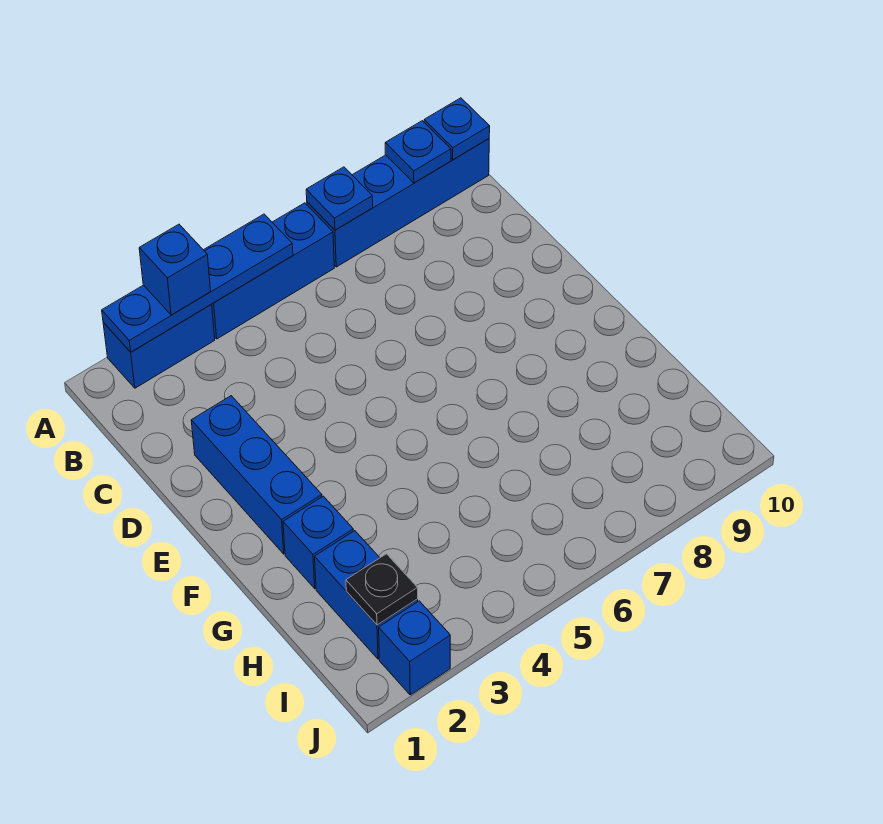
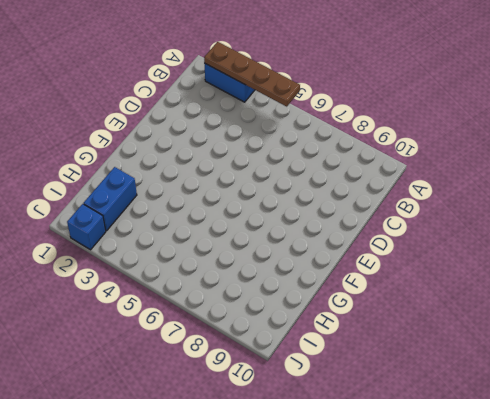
brown 1x4 plate [204,42,300,107] -> blue 1x4 plate [102,214,293,352]
none -> blue 1x3 brick [211,203,334,339]
none -> blue 1x4 brick [307,139,489,267]
none -> blue 1x3 brick [191,396,322,554]

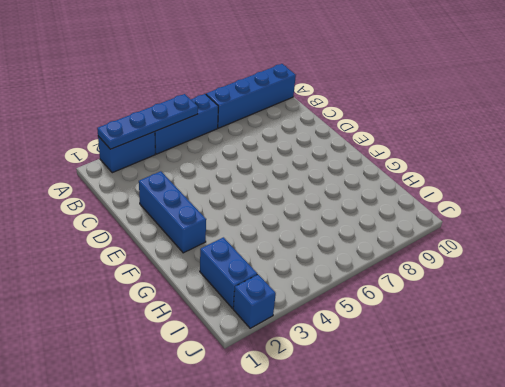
none -> blue 1x1 brick [283,496,353,589]
none -> blue 1x1 plate [306,167,373,230]
none -> blue 1x1 plate [385,121,451,183]

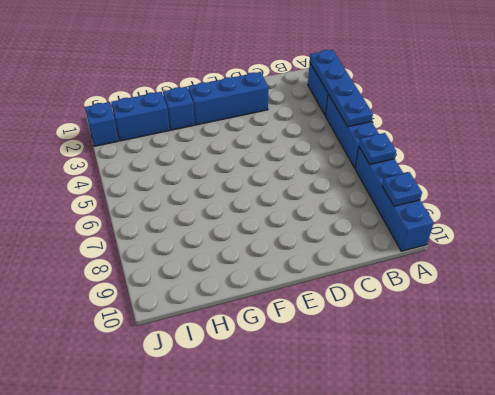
none -> blue 1x1 plate [424,98,490,160]
none -> black 1x1 plate [346,554,418,625]
none -> blue 1x1 brick [139,224,211,315]

